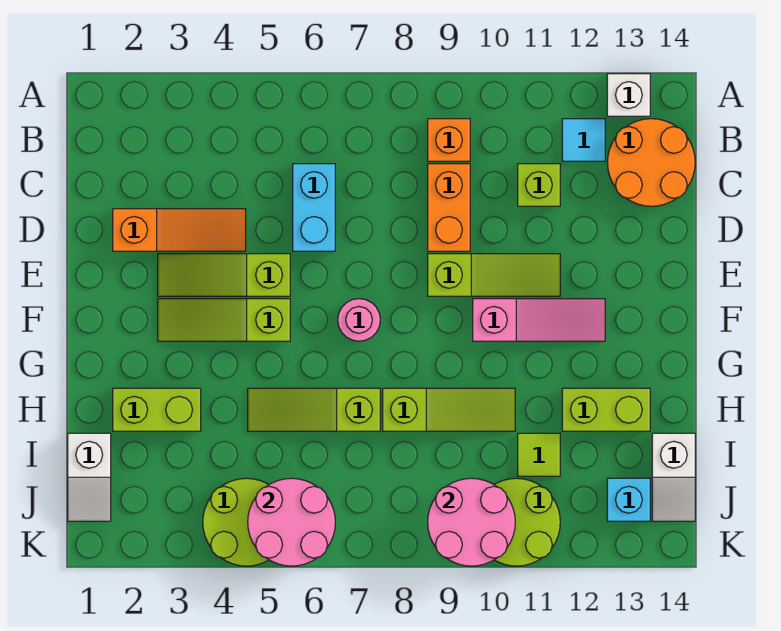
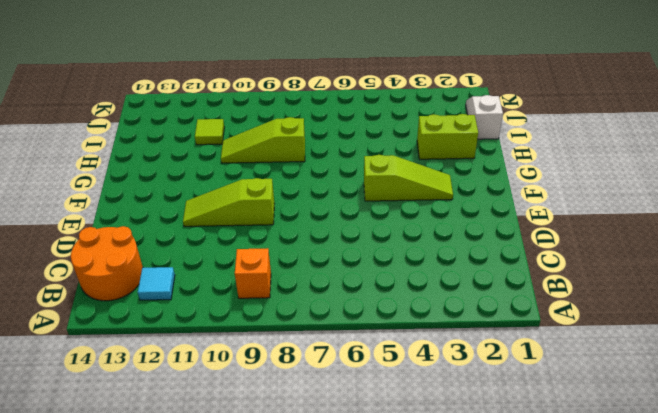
none -> white 1x1 brick [607,74,650,116]
none -> cyan 1x2 brick [293,164,335,251]
none -> orange 1x2 brick [428,164,470,251]

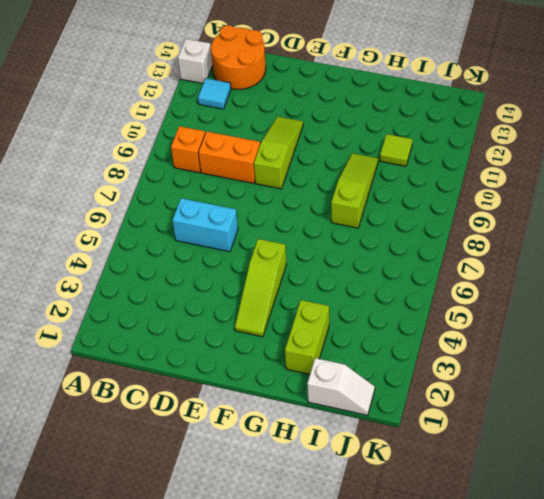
none -> lime 1x1 brick [518,164,560,206]
none -> orange 1x3 slope [113,209,246,251]
none -> lime 1x3 slope [158,254,290,296]

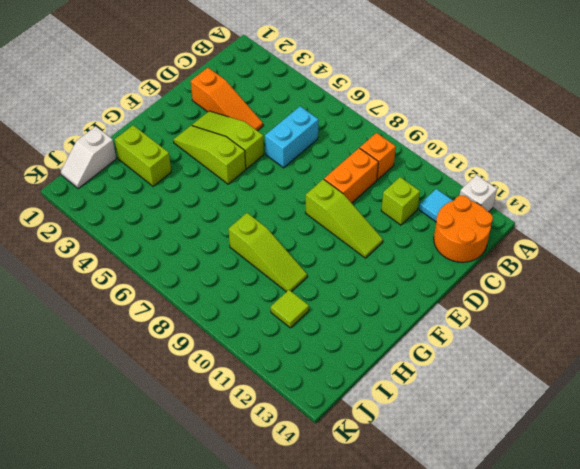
none -> pink 1x1 round brick [338,299,380,341]
none -> pink 1x3 slope [473,299,605,341]
none -> lime 1x3 slope [248,388,380,431]

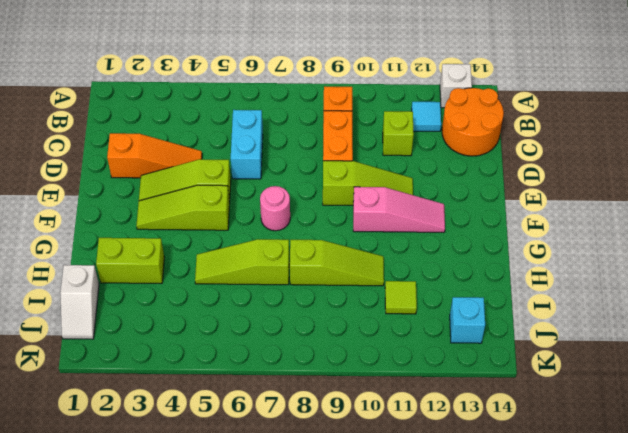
none -> lime 1x2 brick [562,388,650,431]
none -> white 1x2 slope [652,433,695,521]
none -> lime 2x2 round brick [203,478,269,566]

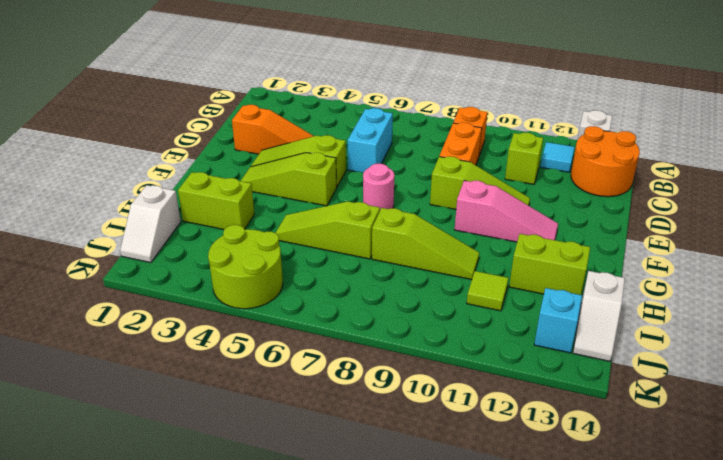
none -> lime 2x2 round brick [494,478,560,566]
none -> pink 2x2 round brick [248,478,335,566]
none -> pink 2x2 round brick [428,478,515,566]

